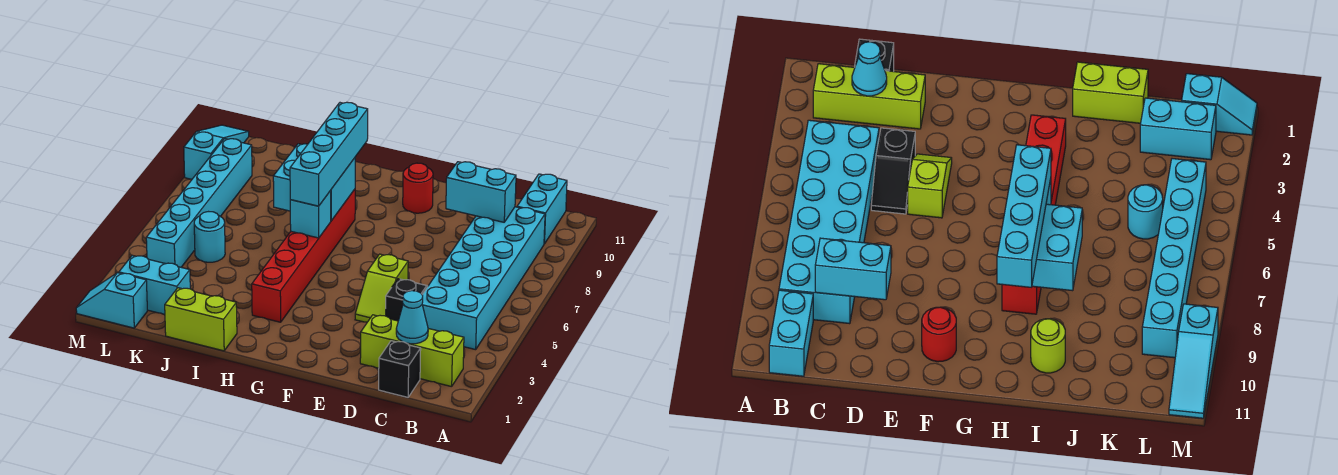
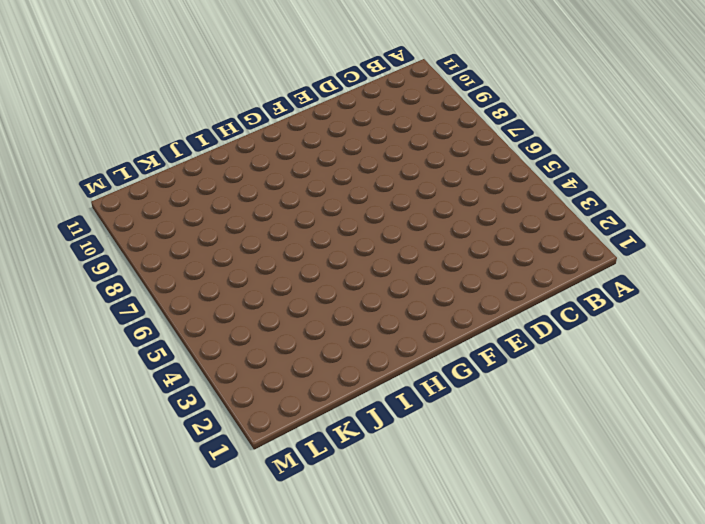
none -> lime 1x3 brick [360,315,464,387]
none -> cyan 2x6 brick [422,207,545,350]
none -> cyan 1x2 brick [517,174,567,244]

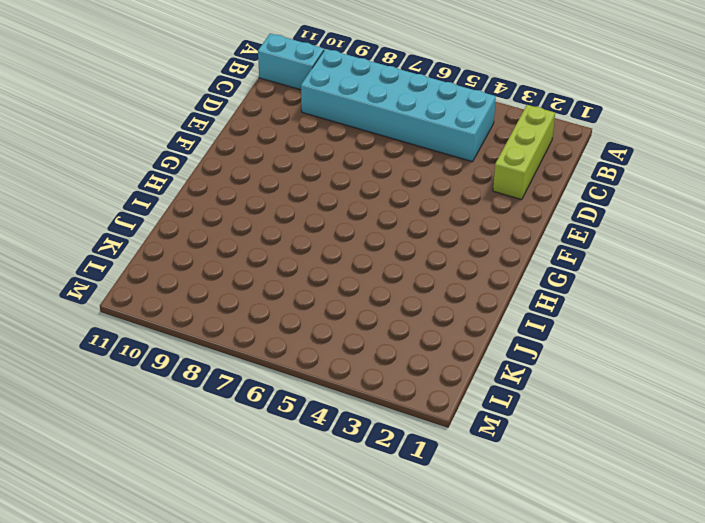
none -> black 1x1 brick [379,341,421,397]
none -> black 1x2 slope [386,279,428,321]
none -> lime 1x2 slope [355,254,408,322]

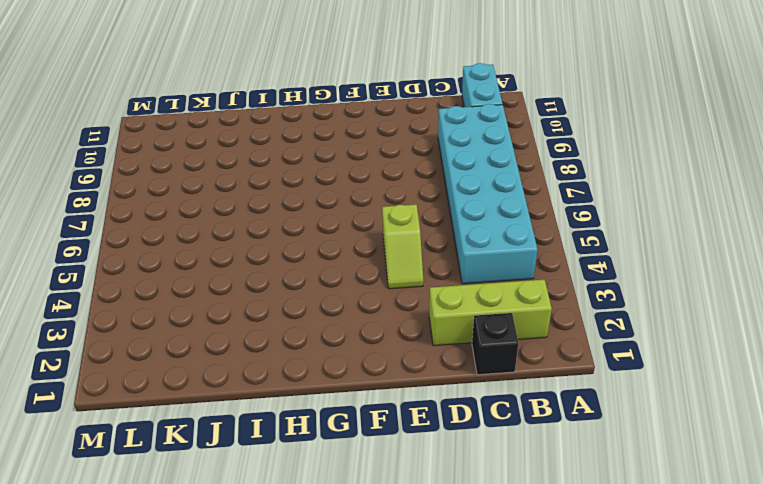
none -> black 1x2 slope [386,279,428,321]
none -> red 1x1 round brick [403,163,433,213]
none -> red 1x6 brick [252,189,355,322]

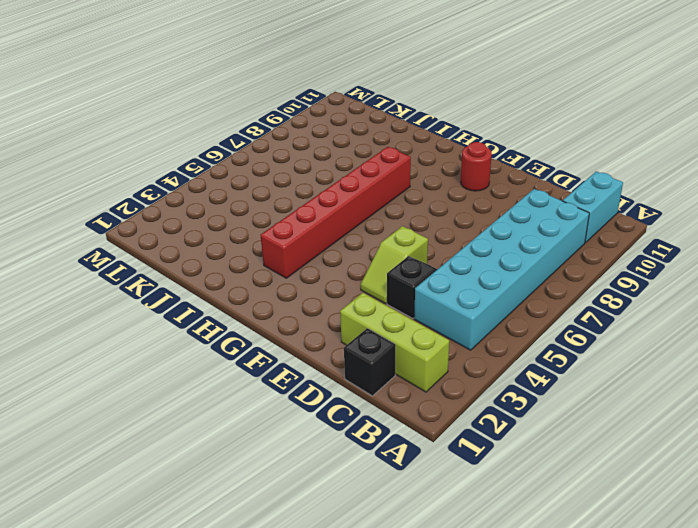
none -> lime 1x2 brick [165,288,237,351]
none -> lime 1x1 round brick [1031,319,1065,373]
none -> cyan 1x2 brick [119,255,190,314]

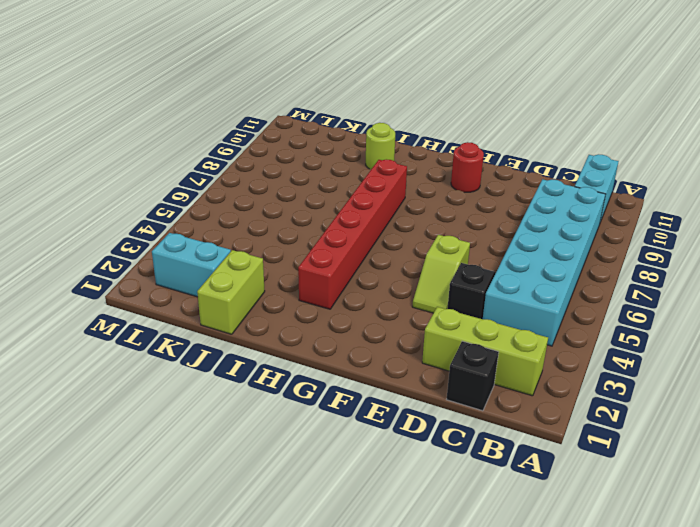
lime 1x2 brick [197,250,265,334] -> lime 1x2 brick turned to [165,288,237,351]
none -> cyan 1x1 round brick [194,212,225,262]
none -> cyan 1x2 slope [76,273,147,328]
none -> cyan 1x6 brick [146,139,252,267]

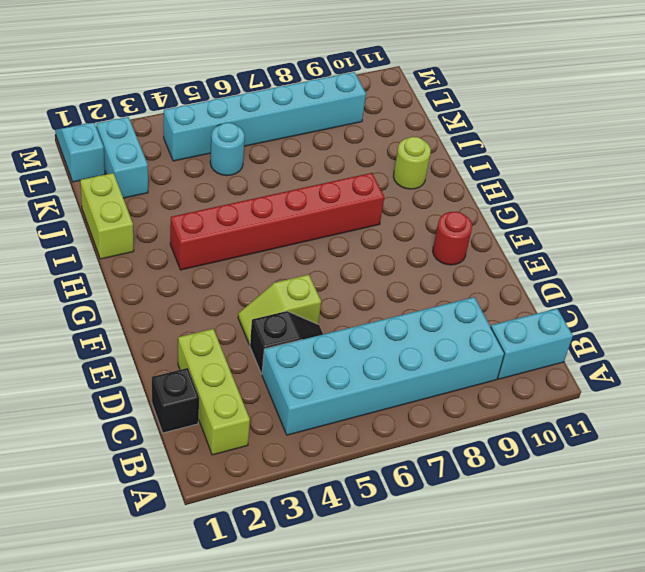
none -> cyan 1x3 slope [184,125,249,179]
none -> cyan 1x1 cone [396,291,428,344]
none -> cyan 1x2 brick [446,162,516,222]

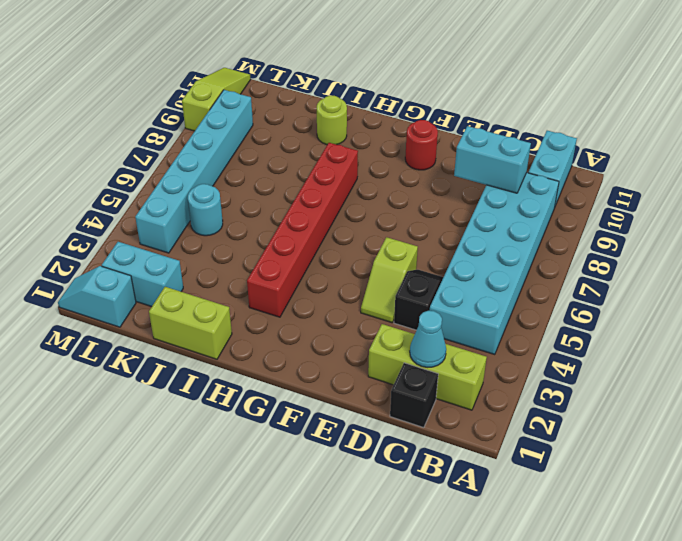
lime 1x3 slope [182,68,251,131] -> cyan 1x3 slope [184,125,249,179]
none -> cyan 1x1 brick [290,191,331,238]
none -> cyan 2x2 brick [273,144,355,221]
none -> cyan 1x4 brick [290,102,368,206]

